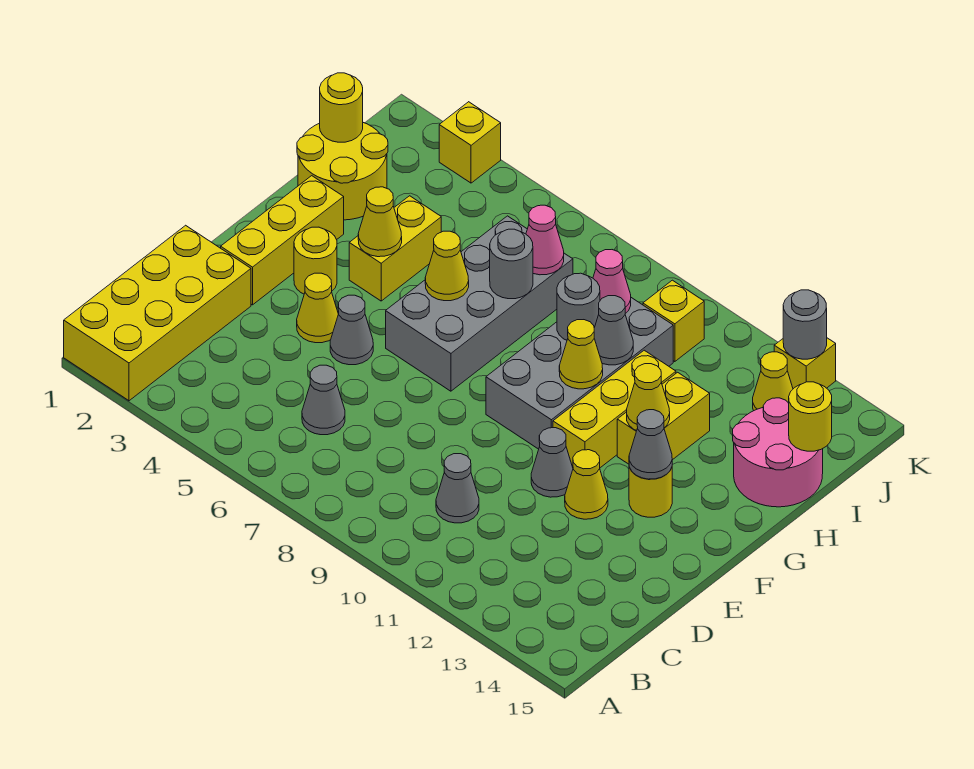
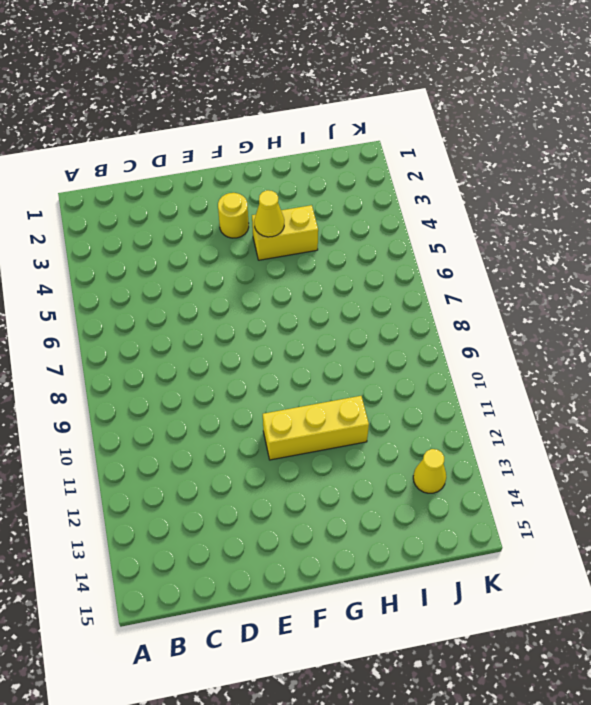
none -> yellow 2x4 brick [64,225,251,401]
none -> grey 1x1 cone [302,365,345,435]
none -> grey 1x1 cone [436,454,479,523]
none -> yellow 1x3 brick [221,176,344,305]

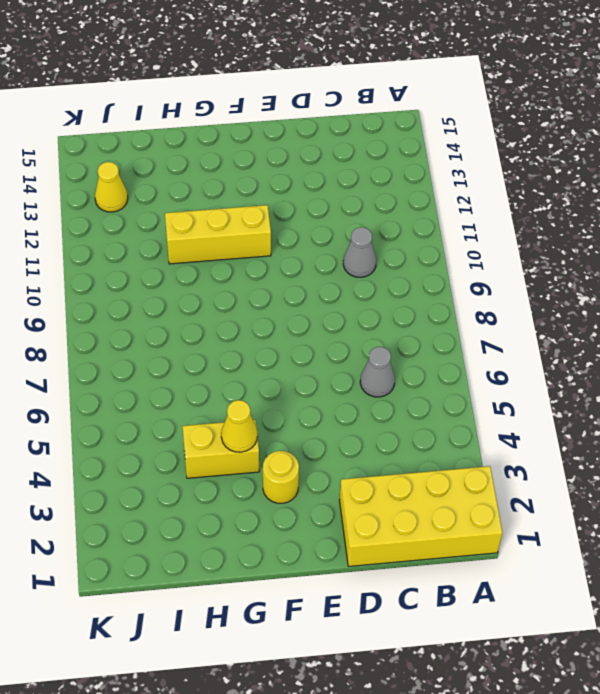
none -> yellow 1x3 brick [221,176,344,305]
none -> yellow 1x1 cone [297,273,338,343]
none -> grey 1x1 cone [330,295,373,365]
none -> grey 1x1 cone [531,428,573,497]

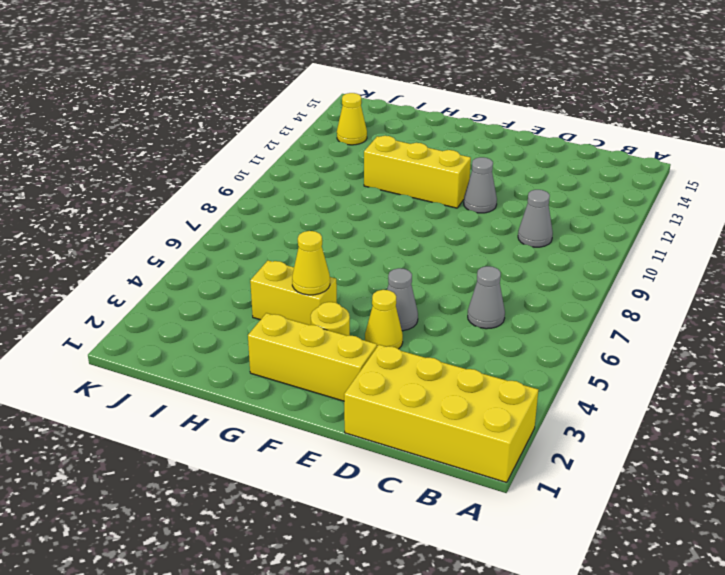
none -> yellow 1x1 cone [565,450,608,519]
none -> grey 2x4 brick [386,216,573,391]
none -> grey 2x4 brick [486,298,673,449]
none -> yellow 1x1 round brick [629,467,672,517]

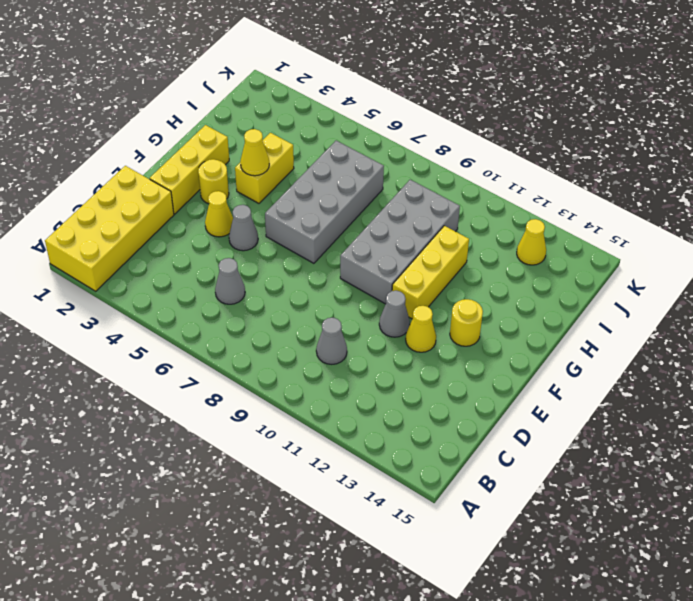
none -> yellow 1x2 brick [617,372,710,464]
none -> yellow 2x2 round brick [297,123,388,220]
none -> pink 2x2 round brick [733,398,823,507]
none -> yellow 1x1 brick [643,280,704,362]

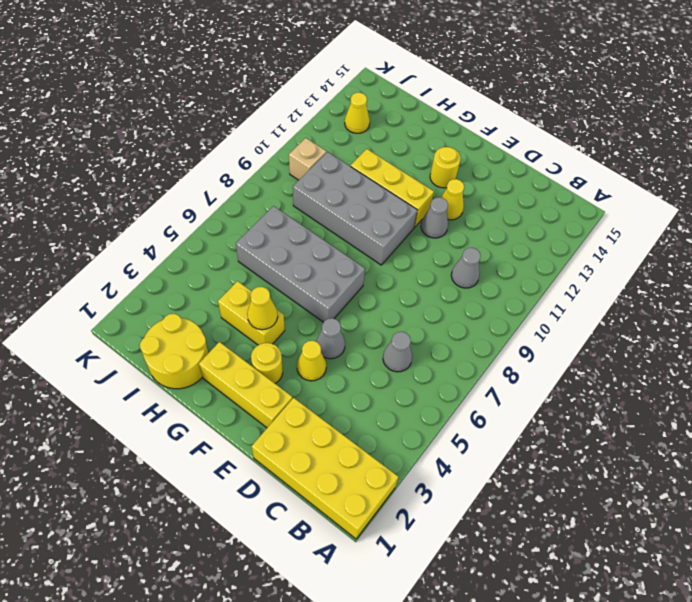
tan 1x1 brick [289,138,326,180] -> yellow 1x1 brick [643,280,704,362]
none -> yellow 1x2 brick [617,372,710,464]
none -> pink 2x2 round brick [733,398,823,507]
none -> yellow 1x1 brick [439,102,501,183]
none -> yellow 1x1 brick [774,338,836,389]

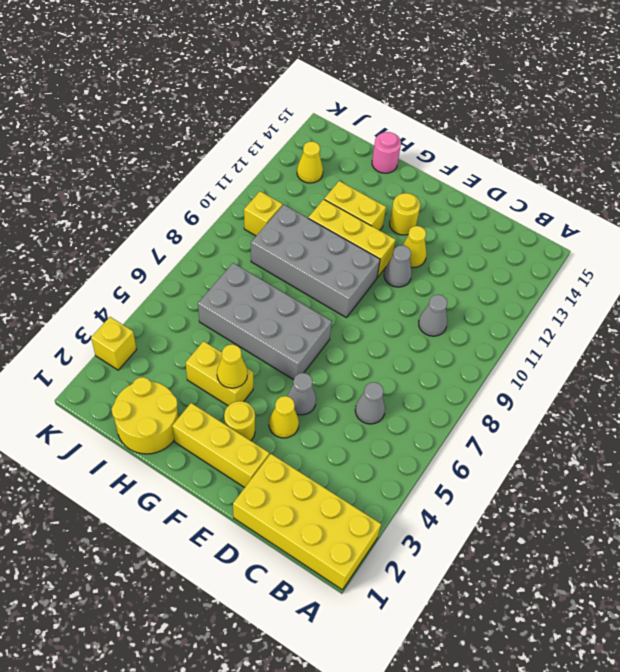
pink 1x1 round brick [372,132,401,173] -> pink 2x2 round brick [733,398,823,507]
none -> yellow 1x1 brick [774,338,836,389]
none -> grey 1x1 cone [629,410,672,479]
none -> yellow 1x1 cone [425,231,469,301]
none -> yellow 1x1 cone [559,320,603,389]

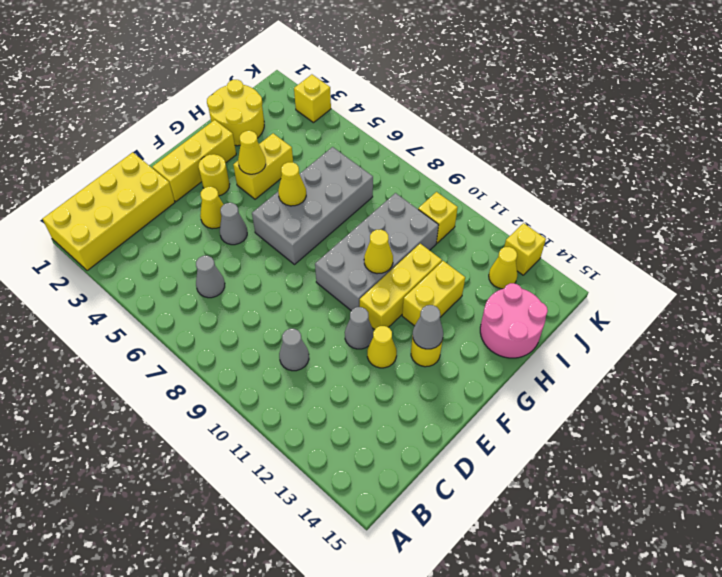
none -> yellow 1x1 cone [627,364,670,431]
none -> grey 1x1 round brick [490,229,533,299]
none -> grey 1x1 round brick [557,273,600,340]
none -> grey 1x1 cone [594,296,633,365]

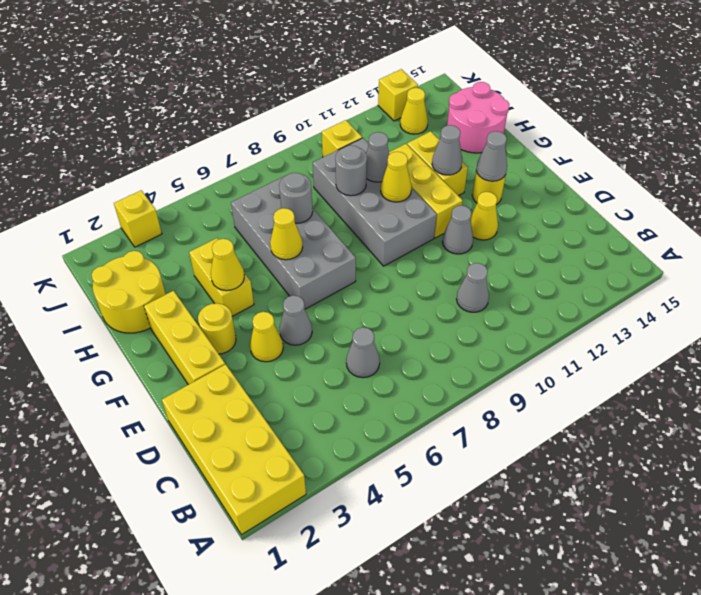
grey 1x1 cone [432,125,462,175] -> yellow 1x1 cone [627,364,670,431]
none -> yellow 1x1 round brick [320,73,363,142]
none -> pink 1x1 cone [526,205,564,275]
none -> pink 1x1 cone [593,250,631,314]
none -> yellow 1x1 round brick [789,382,832,451]

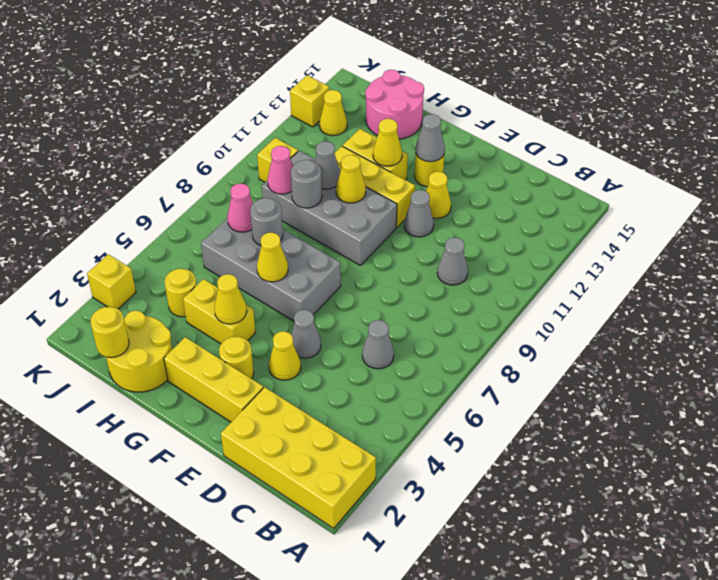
yellow 1x1 round brick [165,269,197,317] -> yellow 1x1 round brick moved to [789,382,832,451]
none -> grey 1x1 round brick [783,290,827,359]

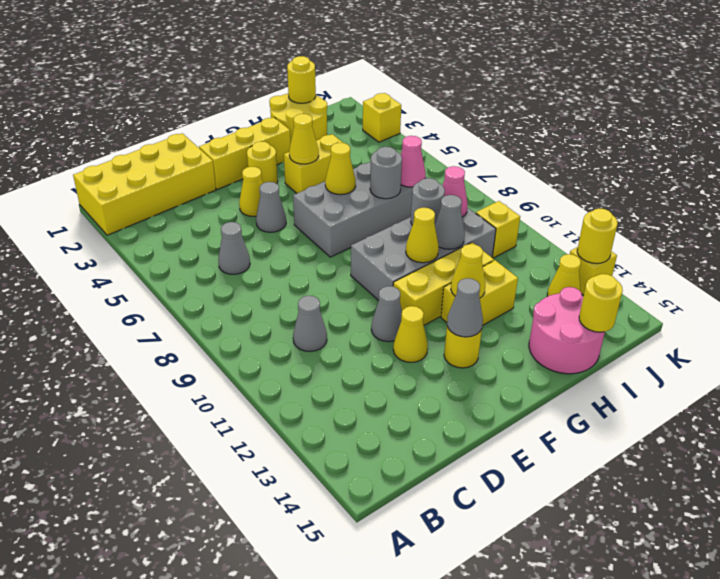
yellow 1x1 round brick [577,209,618,264] -> grey 1x1 round brick [783,290,827,359]

